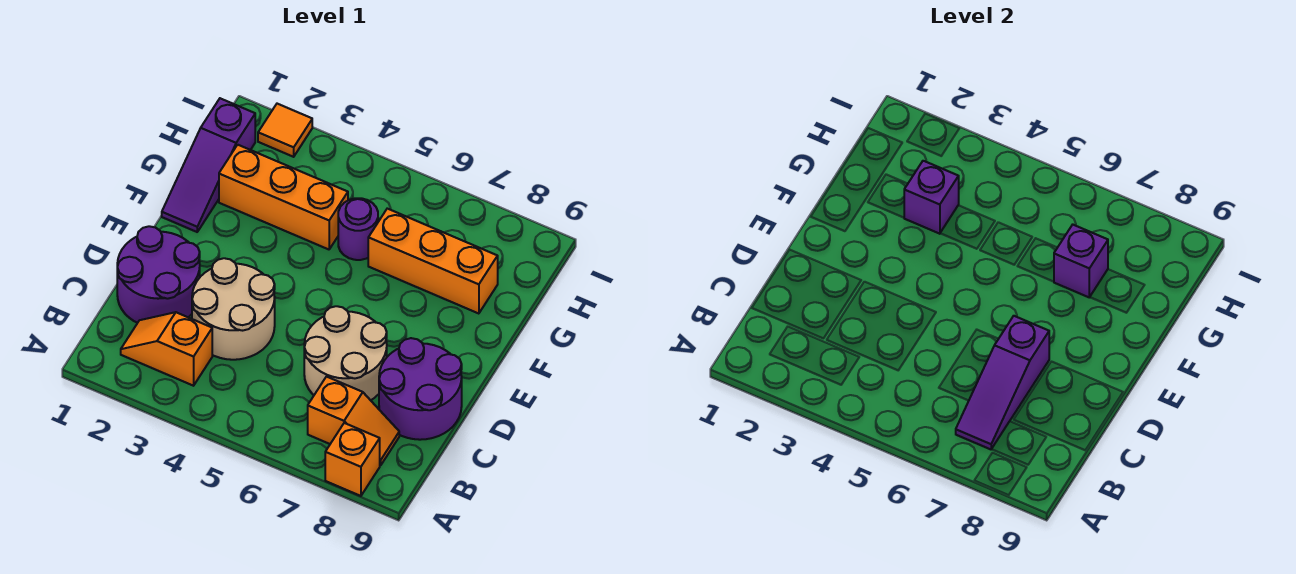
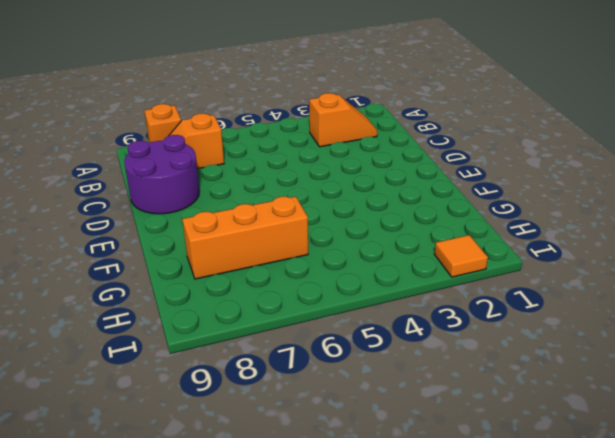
none -> purple 2x2 round brick [117,226,200,323]
none -> tan 2x2 round brick [192,258,275,360]
none -> tan 2x2 round brick [304,306,387,400]

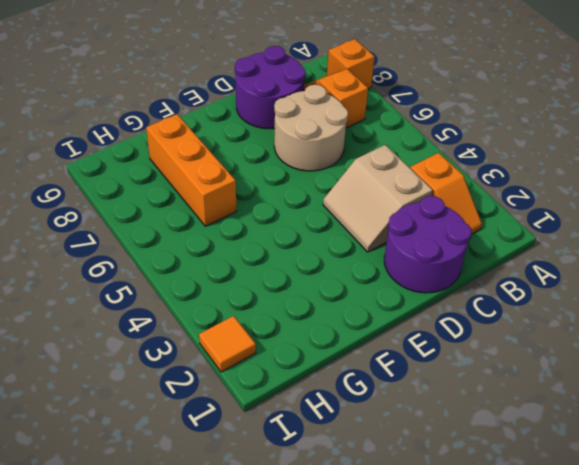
tan 2x2 slope [323,145,433,252] -> tan 2x2 round brick [192,258,275,360]
none -> purple 1x3 slope [162,98,255,232]
none -> orange 1x3 brick [219,145,348,249]
none -> purple 1x1 round brick [338,198,378,260]

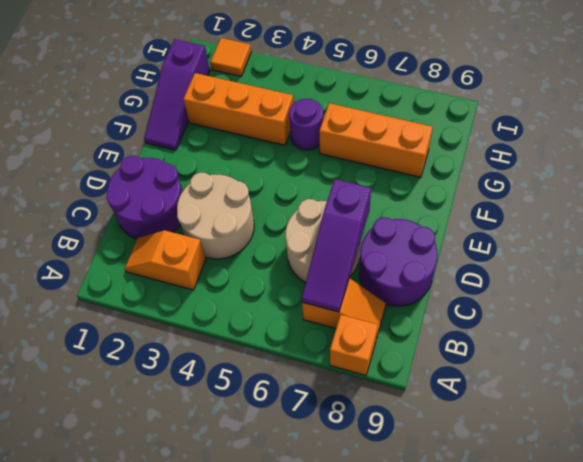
none -> purple 1x1 brick [904,161,959,234]
none -> purple 1x1 brick [1054,225,1108,297]

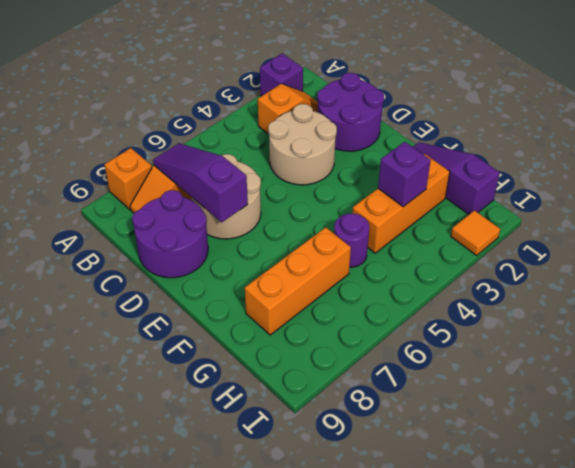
purple 1x1 brick [260,53,303,96] -> purple 1x1 brick moved to [1054,225,1108,297]

